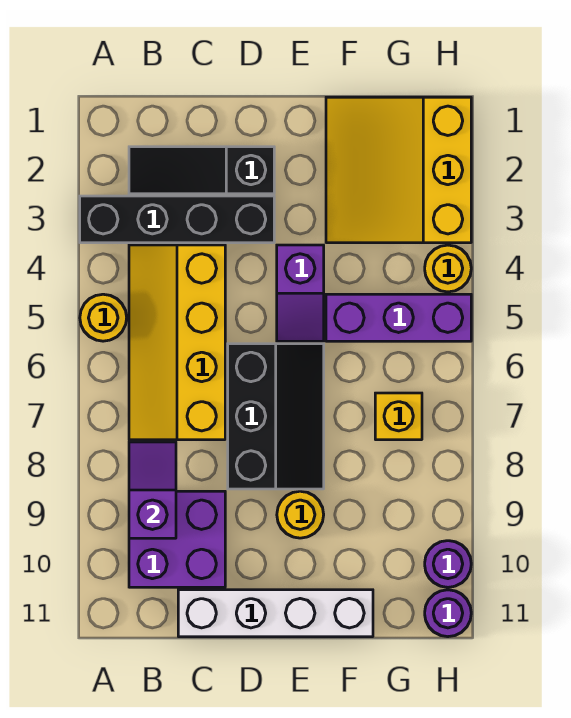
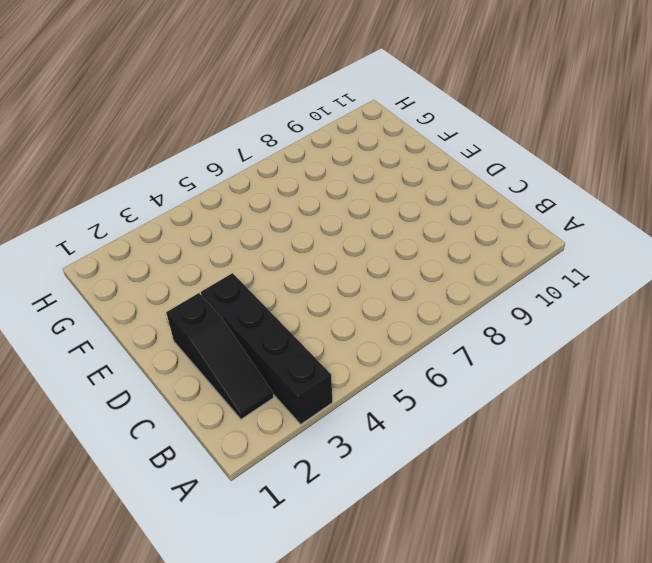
none -> yellow 1x1 round brick [80,294,127,341]
none -> yellow 2x4 slope [129,245,225,440]
none -> purple 2x2 brick [129,491,225,587]

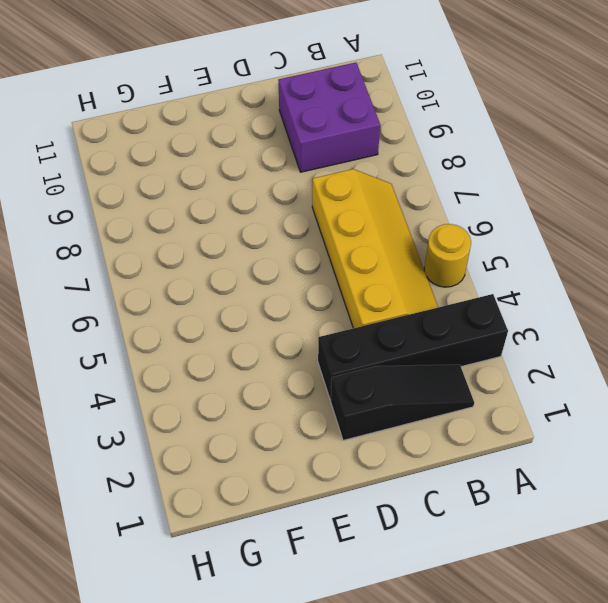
none -> white 1x4 brick [178,590,373,637]
none -> black 2x3 slope [228,344,324,489]
none -> purple 1x2 slope [277,245,324,341]

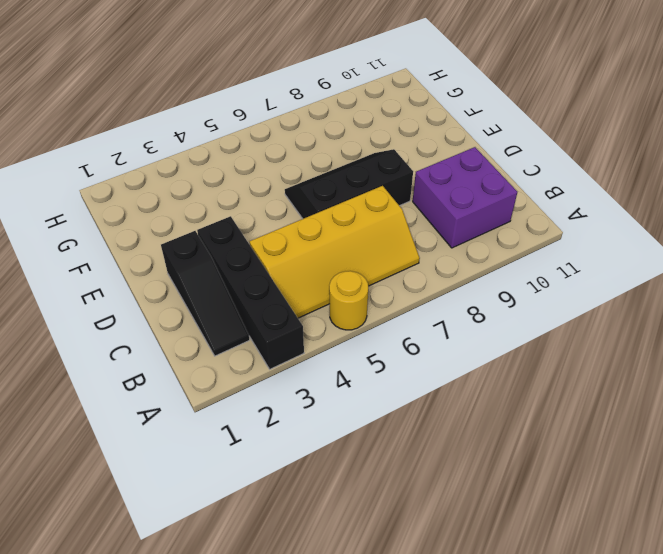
none -> white 1x4 brick [178,590,373,637]
none -> purple 1x2 slope [277,245,324,341]
none -> yellow 1x1 round brick [277,491,324,538]

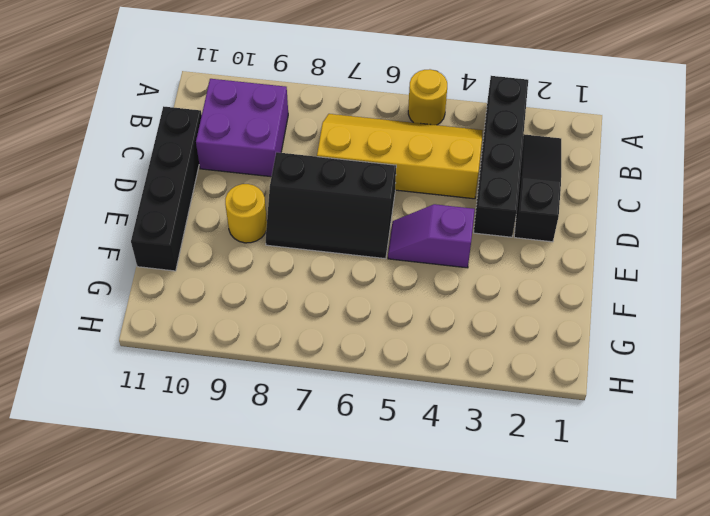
black 1x4 brick [131,106,202,271] -> white 1x4 brick [178,590,373,637]
none -> yellow 3x3 slope [326,97,471,243]
none -> purple 1x3 brick [326,294,471,341]
none -> yellow 1x1 brick [375,393,422,440]

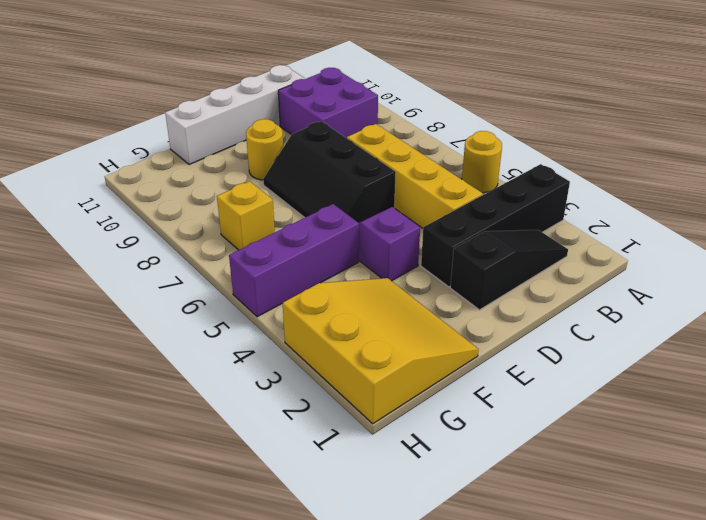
none -> yellow 1x1 round brick [425,245,471,292]
none -> purple 1x1 round brick [425,541,471,587]
none -> purple 1x1 round brick [425,590,471,637]

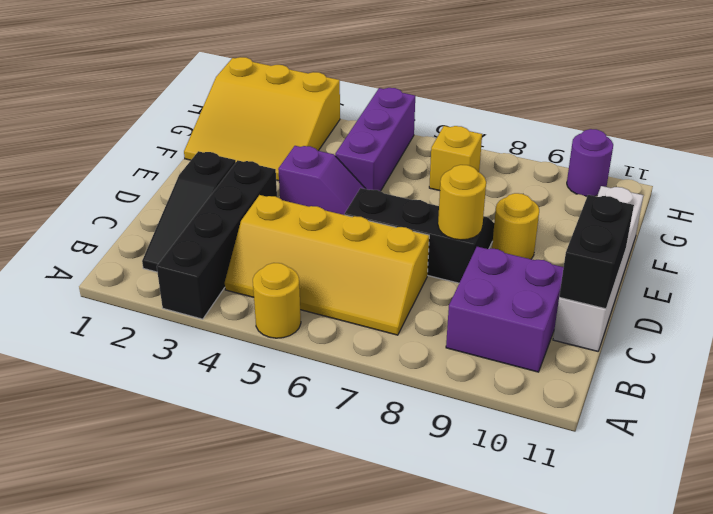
black 1x2 brick [559,195,634,309] -> none
yellow 1x1 round brick [438,165,486,240] -> yellow 1x1 round brick moved to [425,245,471,292]
none -> purple 1x1 round brick [425,590,471,637]
none -> purple 1x2 slope [129,442,176,538]

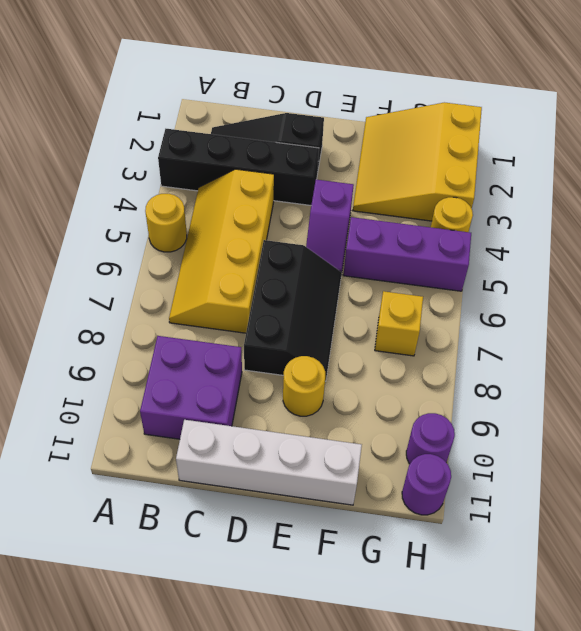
none -> purple 1x2 slope [129,442,176,538]

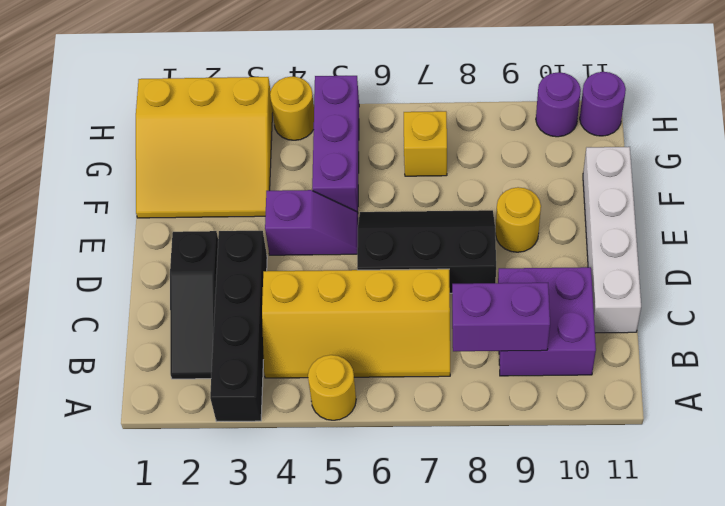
purple 1x2 brick [452,283,550,351] -> purple 1x2 slope [129,442,176,538]

